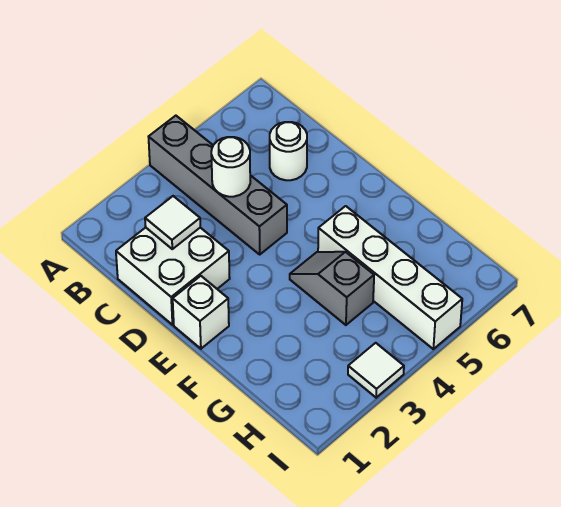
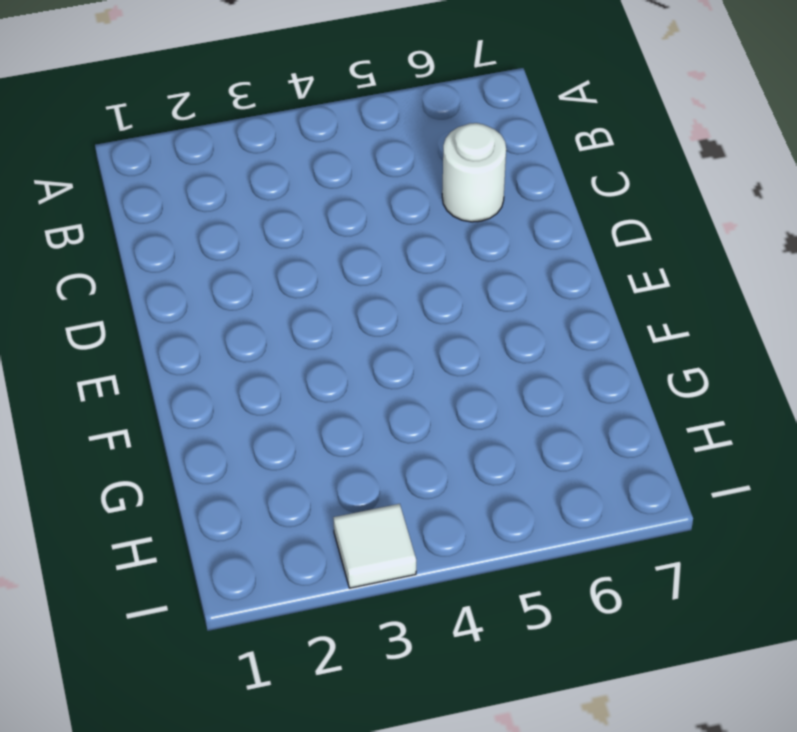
none -> grey 1x4 brick [149,116,287,254]
none -> white 2x2 brick [116,228,230,325]

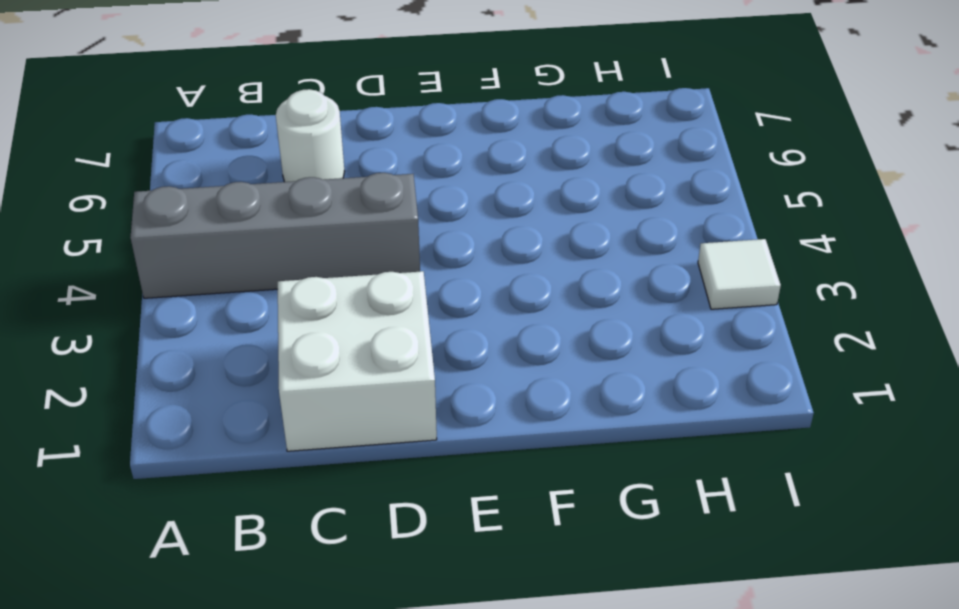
none -> white 1x1 brick [173,276,229,349]
none -> grey 1x2 slope [290,252,374,325]

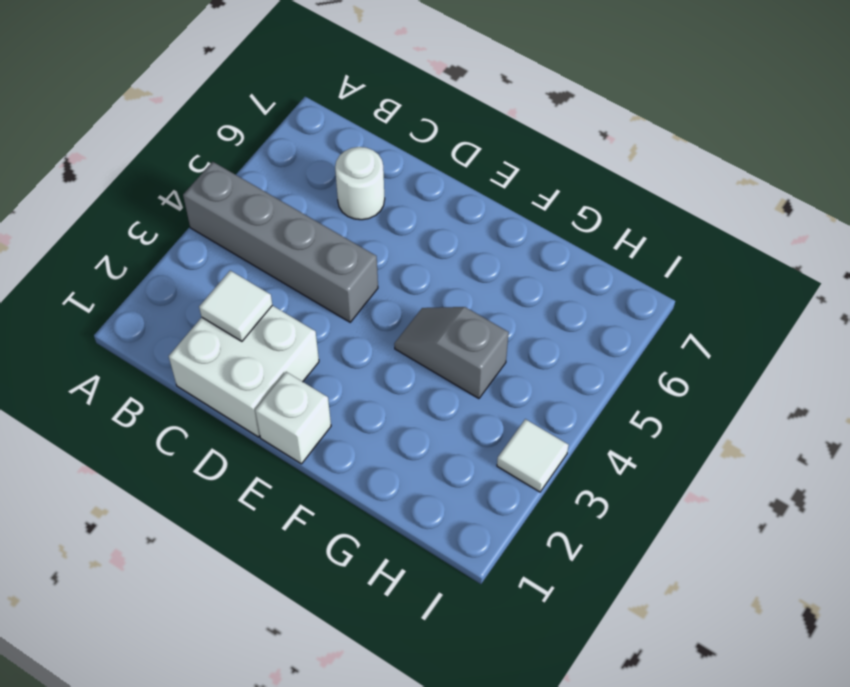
none -> white 1x4 brick [318,206,462,349]
none -> white 1x1 round brick [211,137,250,197]

